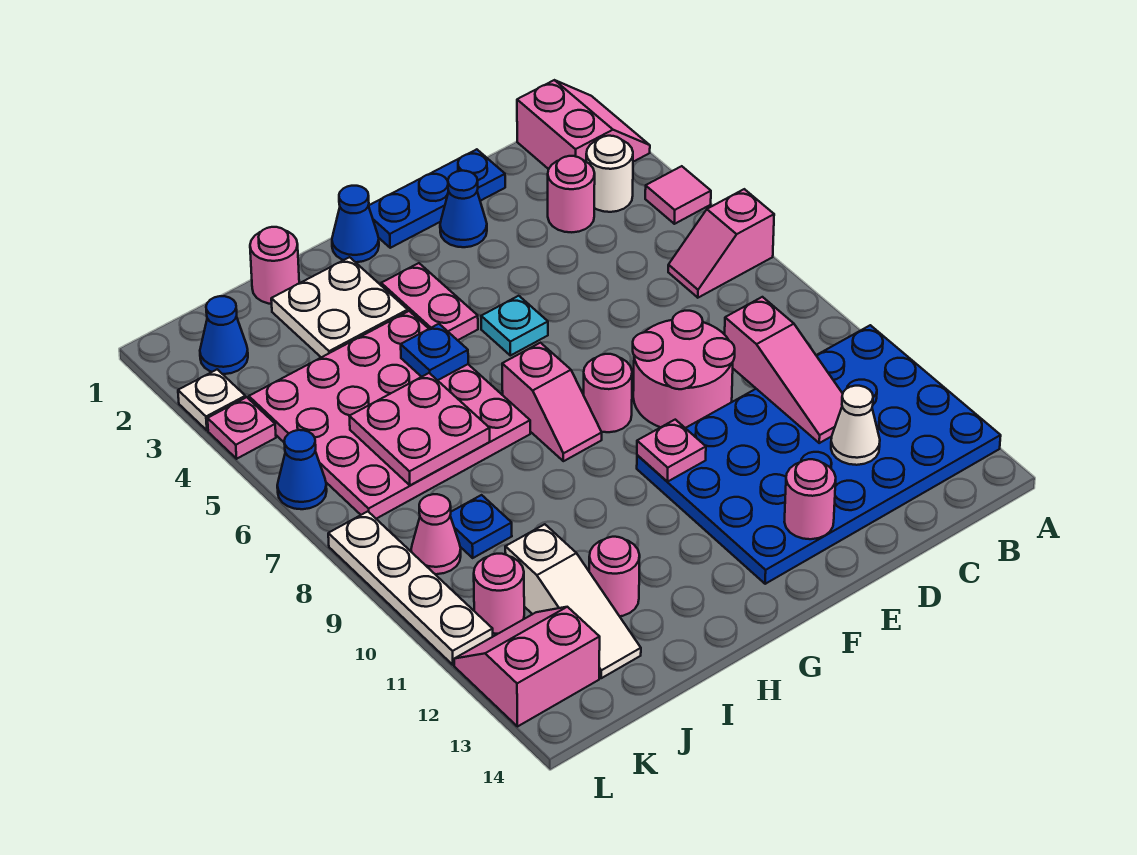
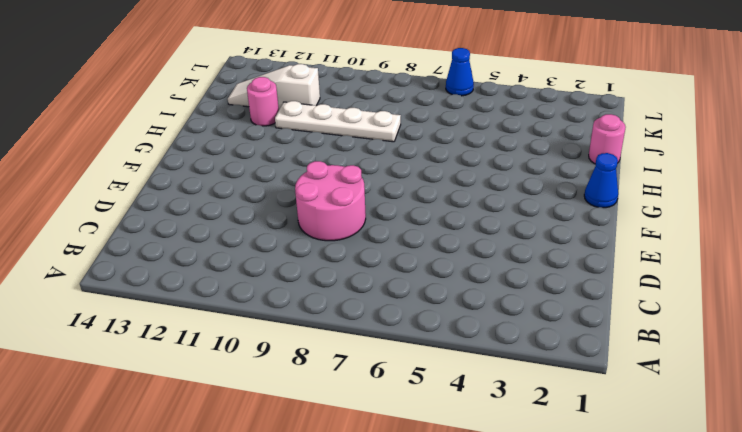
white 1x4 plate [275,101,401,142] -> white 1x4 plate moved to [328,511,493,665]
none -> pink 2x2 slope [517,80,650,169]
none -> pink 1x1 tile [645,166,711,224]
none -> pink 1x2 slope [668,189,774,298]
none -> blue 4x6 plate [637,325,1001,584]

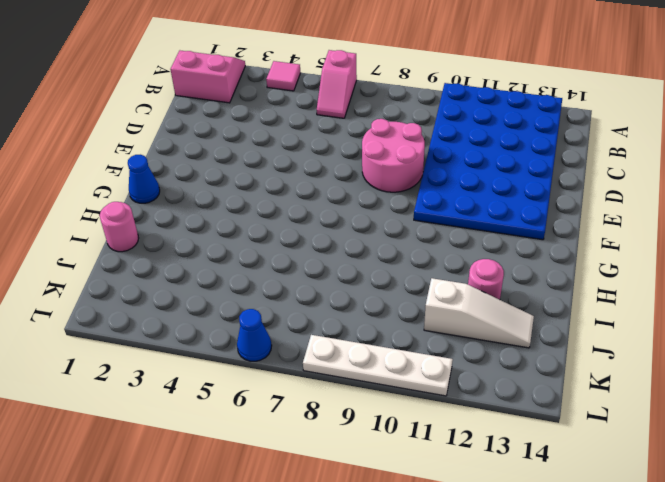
none -> white 1x1 round brick [586,136,633,212]
none -> pink 1x1 round brick [548,156,595,232]
none -> blue 1x3 plate [369,149,505,248]
none -> blue 1x1 cone [440,171,487,247]

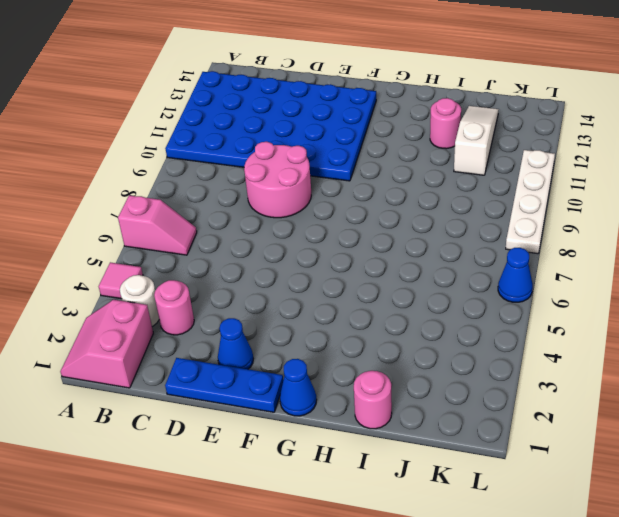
none -> cyan 1x1 plate [481,296,548,356]
none -> pink 1x1 round brick [584,354,632,432]
none -> pink 1x2 plate [381,263,478,340]
none -> pink 1x2 slope [502,343,602,461]

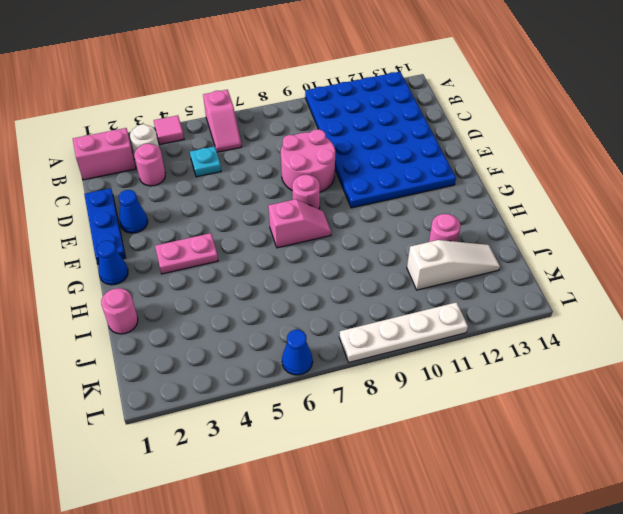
cyan 1x1 plate [190,146,221,177] -> cyan 1x1 plate moved to [481,296,548,356]
none -> white 2x2 plate [271,257,408,357]
none -> pink 4x4 plate [249,311,530,519]
none -> blue 1x1 plate [450,495,512,558]
none -> blue 1x1 cone [200,296,248,374]

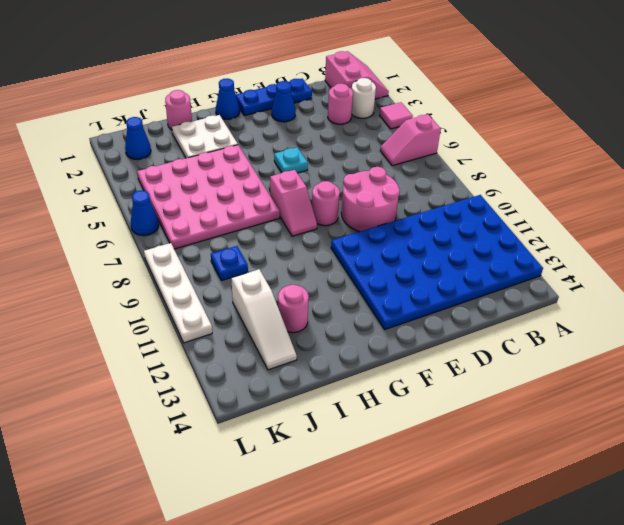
none -> pink 1x2 plate [381,263,478,340]
none -> pink 1x1 cone [411,494,461,574]
none -> pink 1x1 round brick [474,554,524,634]
none -> pink 2x2 slope [454,607,600,727]

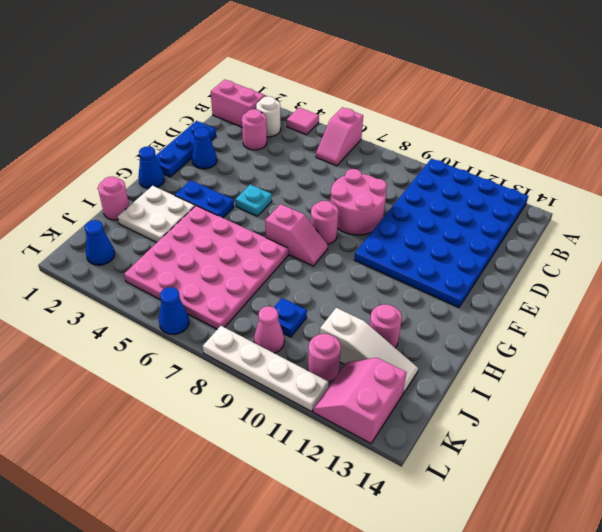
blue 1x2 plate [175,180,234,218] -> pink 1x2 plate [381,263,478,340]
none -> white 1x1 plate [178,369,245,430]
none -> pink 1x1 plate [207,397,276,459]
none -> pink 1x3 slope [725,297,843,443]
none -> white 1x1 cone [831,386,880,465]

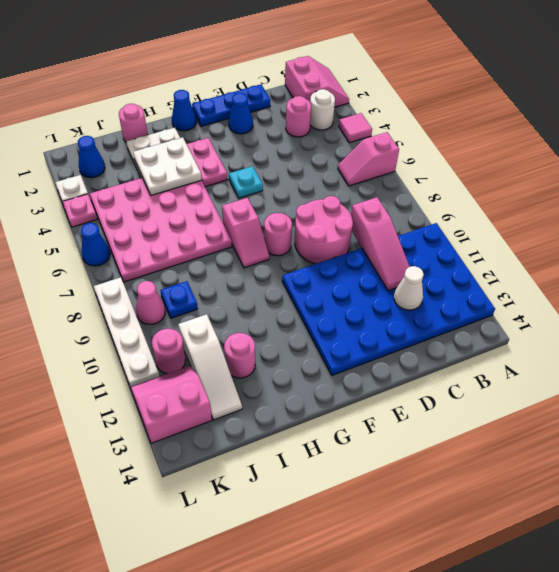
white 2x2 plate [133,137,202,195] -> none
none -> pink 1x1 round brick [784,459,836,539]
none -> pink 1x1 plate [637,420,706,482]
none -> blue 1x1 plate [401,324,468,380]
none -> pink 2x2 plate [349,373,490,485]

